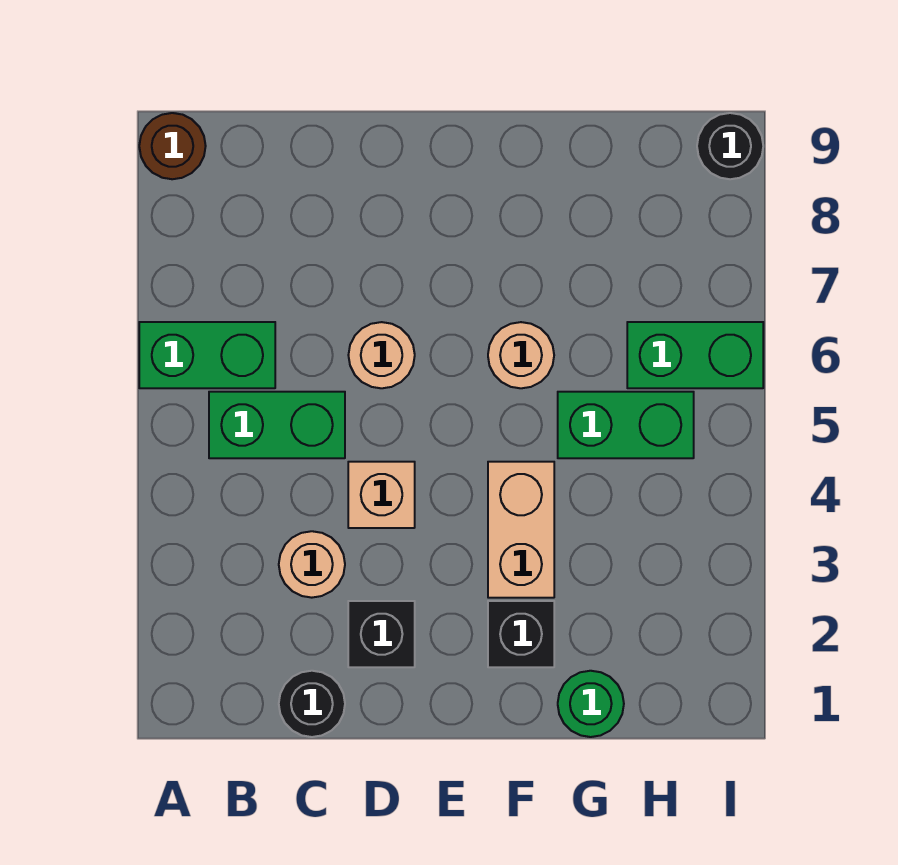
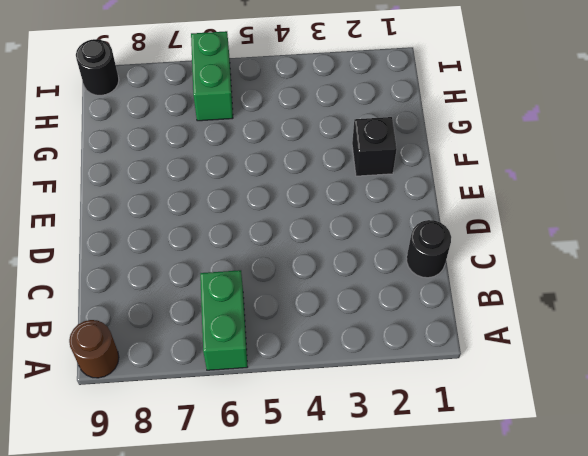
none -> green 1x2 brick [209,392,345,458]
none -> tan 1x1 round brick [279,531,345,598]
none -> black 1x1 brick [348,601,415,667]

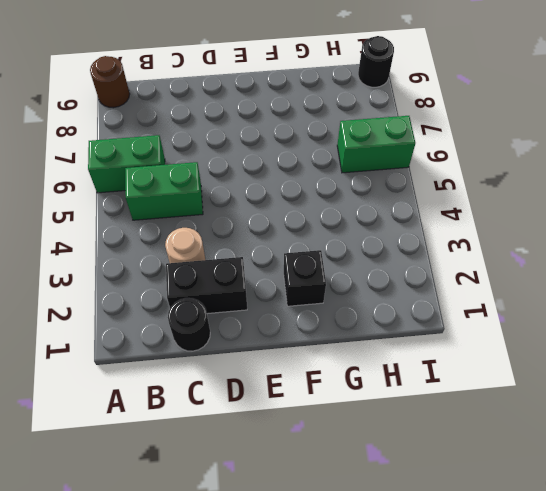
black 1x2 brick [166,257,247,314] -> black 1x1 brick [348,601,415,667]
none -> tan 1x1 brick [348,462,415,528]
none -> tan 1x1 round brick [348,322,415,388]
none -> tan 1x2 brick [488,462,554,598]

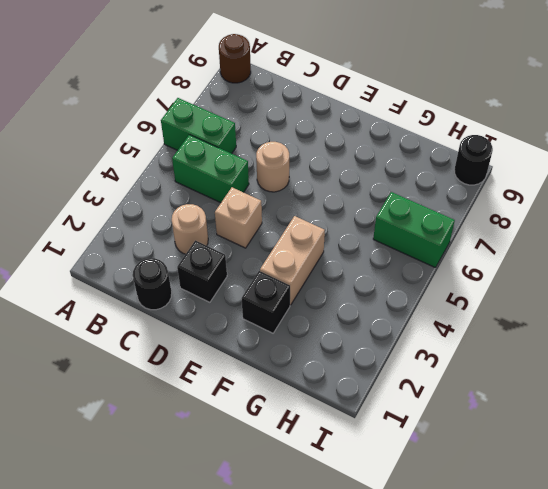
none -> tan 1x1 round brick [488,322,554,388]
none -> green 1x1 round brick [558,671,624,737]
none -> green 1x2 brick [558,392,694,458]

